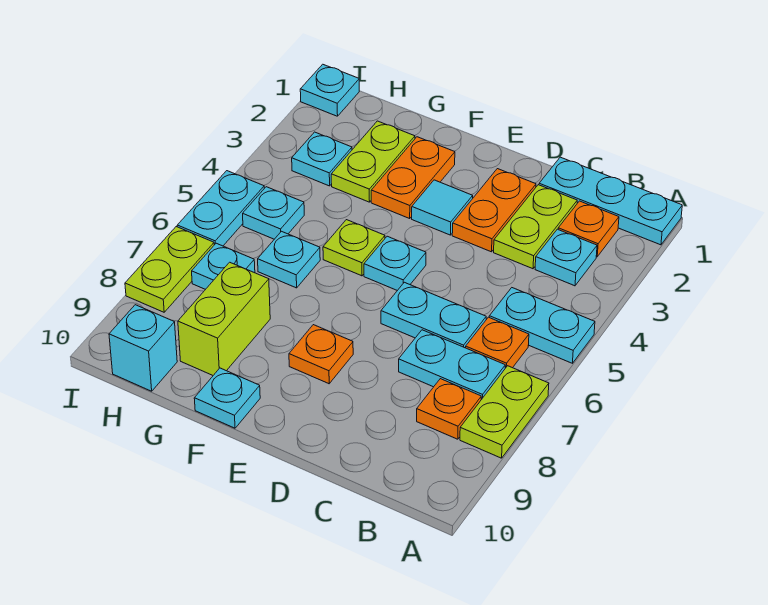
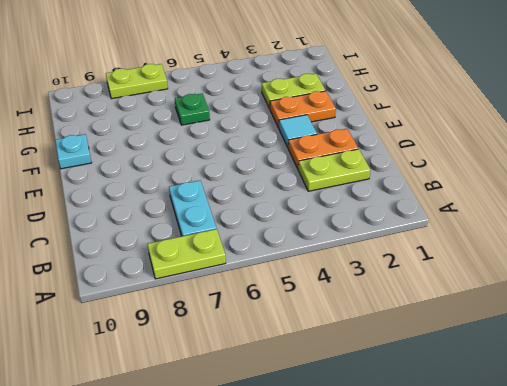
green 1x1 plate [175,94,210,125] -> cyan 1x1 plate [258,231,320,288]
none -> cyan 1x3 plate [539,157,682,245]
none -> cyan 1x2 plate [489,288,595,363]
none -> orange 1x1 plate [558,201,619,257]

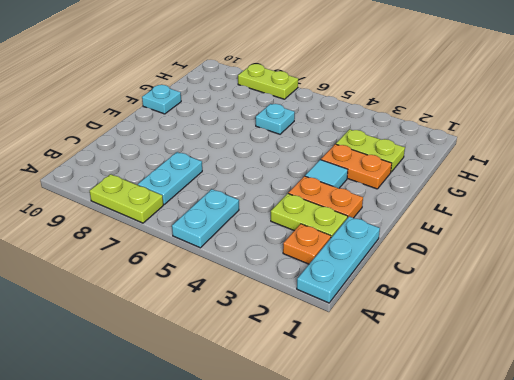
none -> cyan 1x1 plate [535,229,597,286]
none -> orange 1x1 plate [466,317,529,368]
none -> orange 1x1 plate [417,379,481,439]

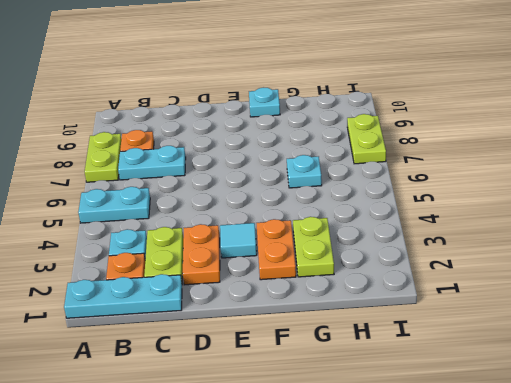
none -> orange 1x1 plate [466,317,529,368]
none -> cyan 1x2 plate [381,282,486,348]
none -> cyan 1x1 plate [364,236,426,291]

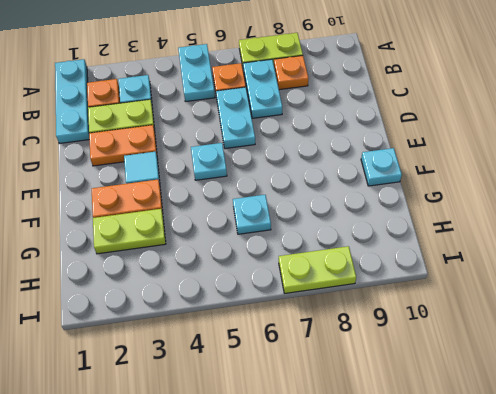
none -> orange 1x1 plate [289,325,353,384]
none -> lime 1x1 plate [323,220,385,276]
none -> lime 1x2 brick [178,262,270,375]

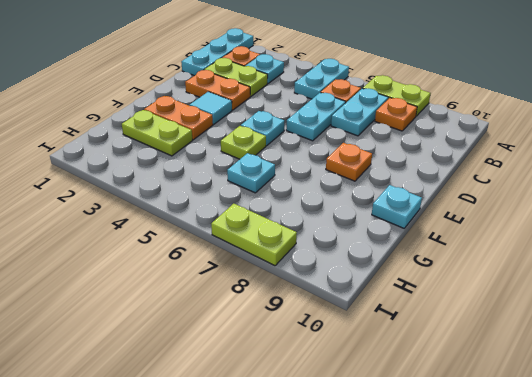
none -> lime 1x2 brick [178,262,270,375]
none -> cyan 1x1 plate [292,132,352,186]
none -> cyan 1x1 plate [243,187,304,239]

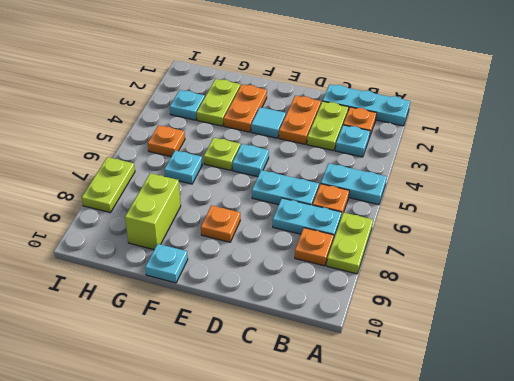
orange 1x1 plate [148,125,185,157] -> cyan 1x1 plate [243,187,304,239]
none -> cyan 1x1 plate [192,243,255,289]
none -> cyan 1x1 brick [109,305,177,391]
none -> cyan 1x1 plate [300,64,359,116]

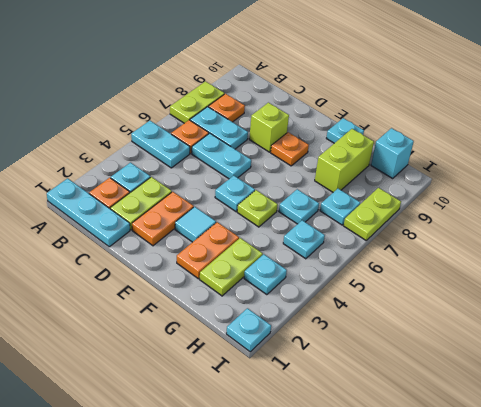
lime 1x1 brick [249,103,289,152] -> none
none -> cyan 1x2 plate [177,171,264,246]

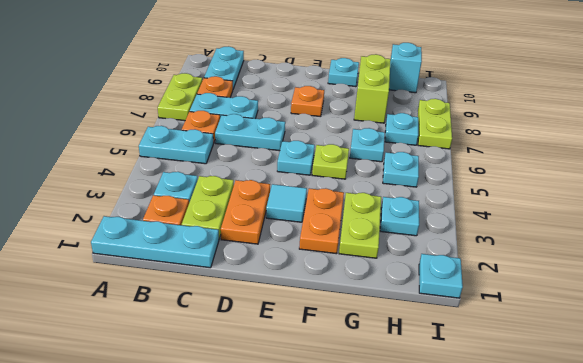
cyan 1x2 plate [204,46,244,89] -> cyan 1x2 plate moved to [177,171,264,246]

